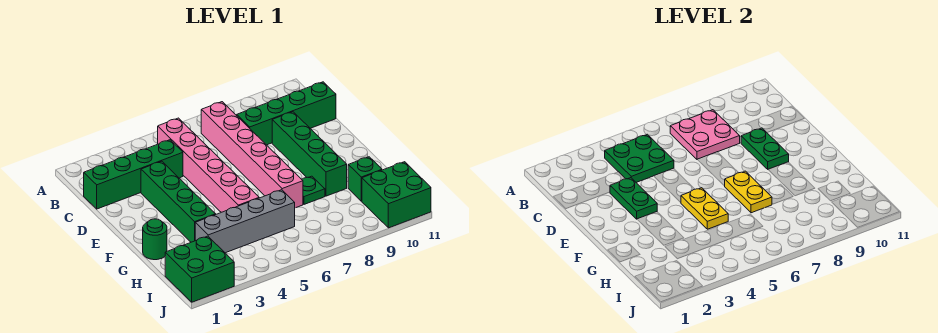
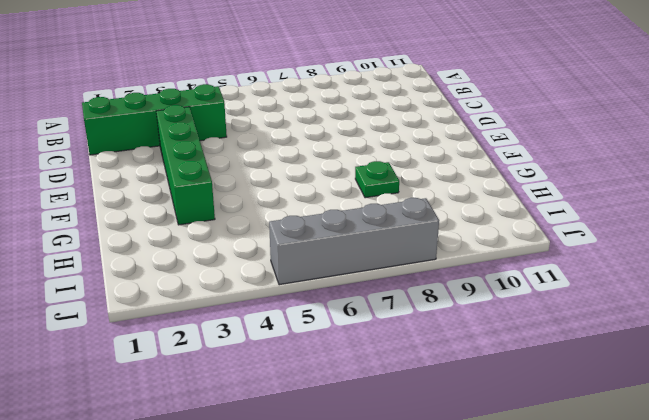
grey 1x4 brick [269,198,439,285] -> grey 1x4 brick moved to [195,190,295,253]
none -> pink 1x6 brick [158,118,259,212]
none -> pink 1x6 brick [201,102,303,208]
none -> green 1x4 brick [237,82,336,145]

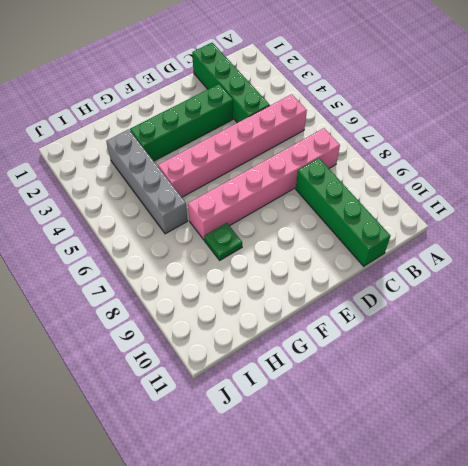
none -> green 1x4 brick [272,112,347,196]
none -> green 1x1 round brick [143,219,167,260]
none -> green 1x1 brick [348,157,382,201]

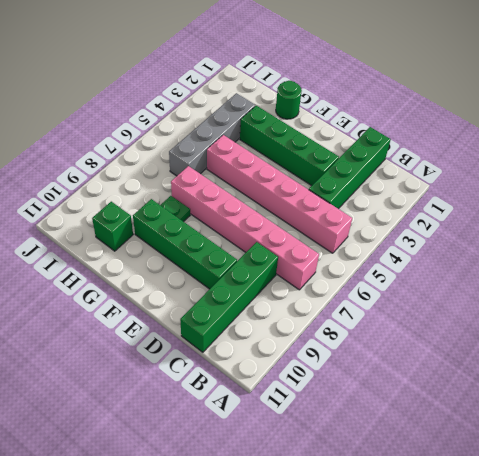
none -> green 2x2 brick [165,236,234,302]
none -> green 2x2 brick [362,162,431,228]
none -> green 2x2 plate [605,134,674,182]

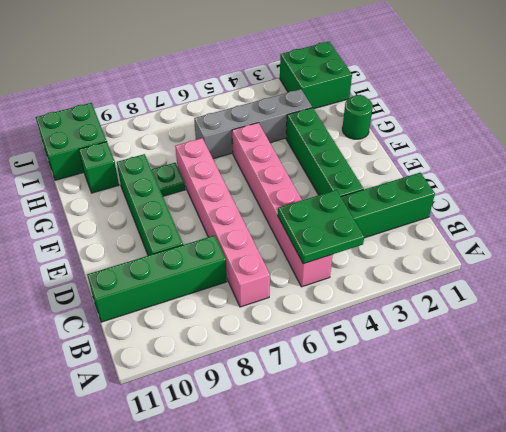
none -> pink 2x2 plate [670,110,740,159]
none -> green 1x2 plate [610,178,657,219]
none -> green 1x2 plate [741,128,789,169]

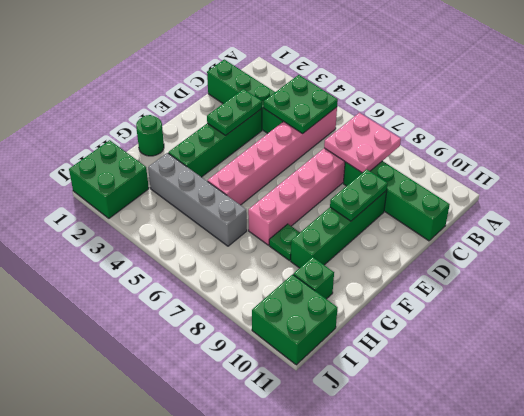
none -> yellow 1x2 plate [681,188,728,229]
none -> yellow 1x2 plate [725,171,772,213]

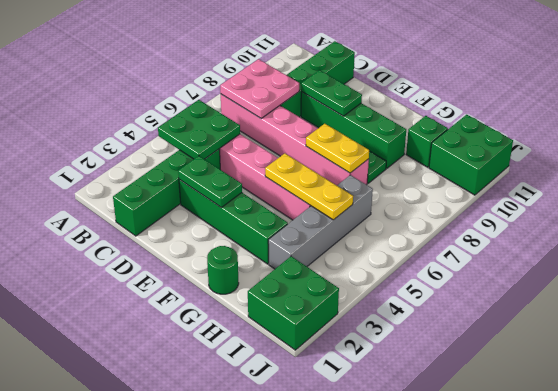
yellow 1x3 plate [265,153,353,220] -> yellow 1x2 plate [681,188,728,229]

